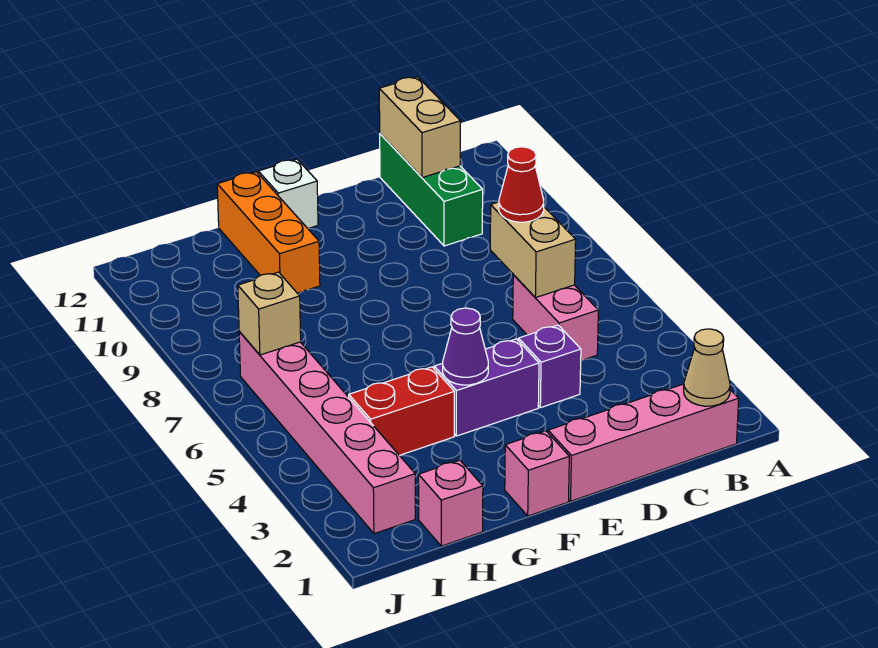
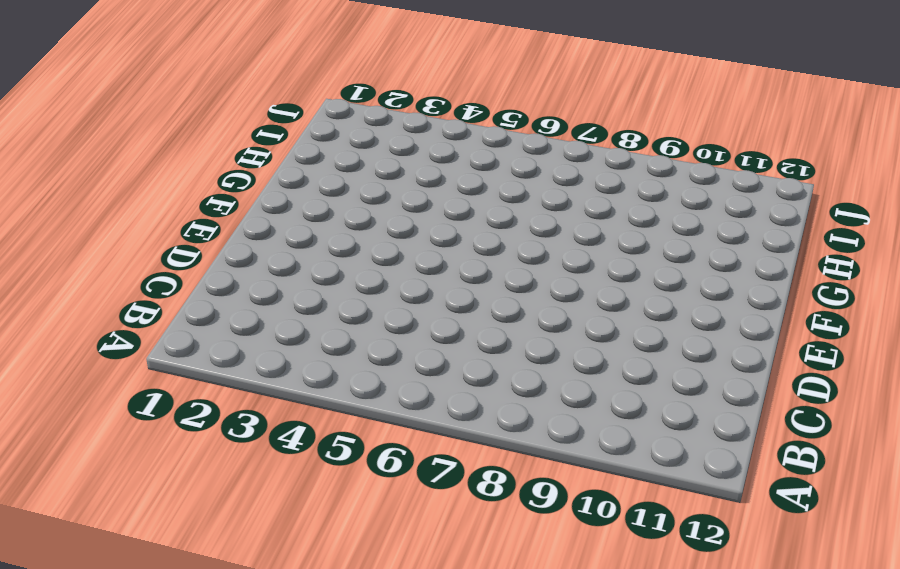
none -> pink 1x4 brick [548,384,739,501]
none -> pink 1x2 brick [513,275,598,361]
none -> green 1x3 brick [380,134,483,246]

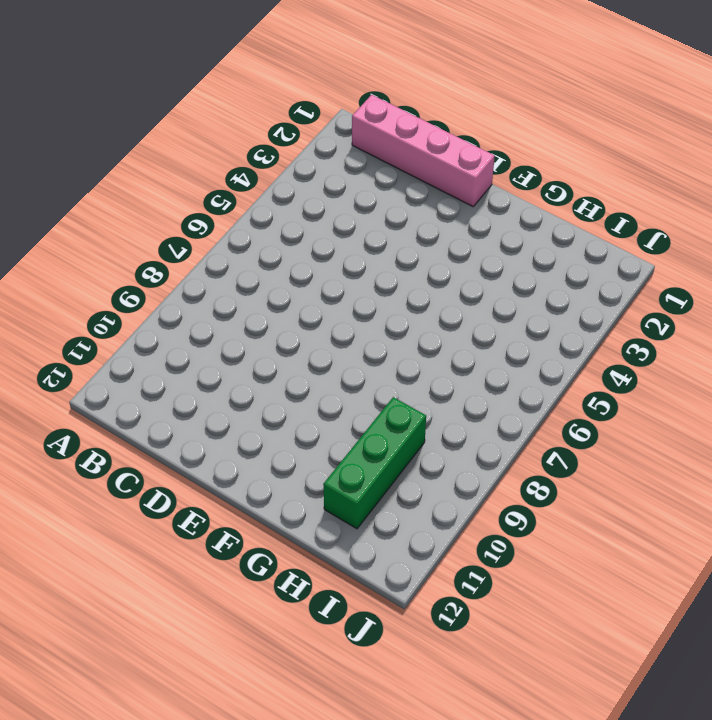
green 1x3 brick [323,397,426,529] -> green 1x3 brick moved to [380,134,483,246]
none -> pink 1x2 brick [513,275,598,361]
none -> purple 1x1 brick [518,325,581,408]
none -> purple 1x2 brick [434,339,539,436]

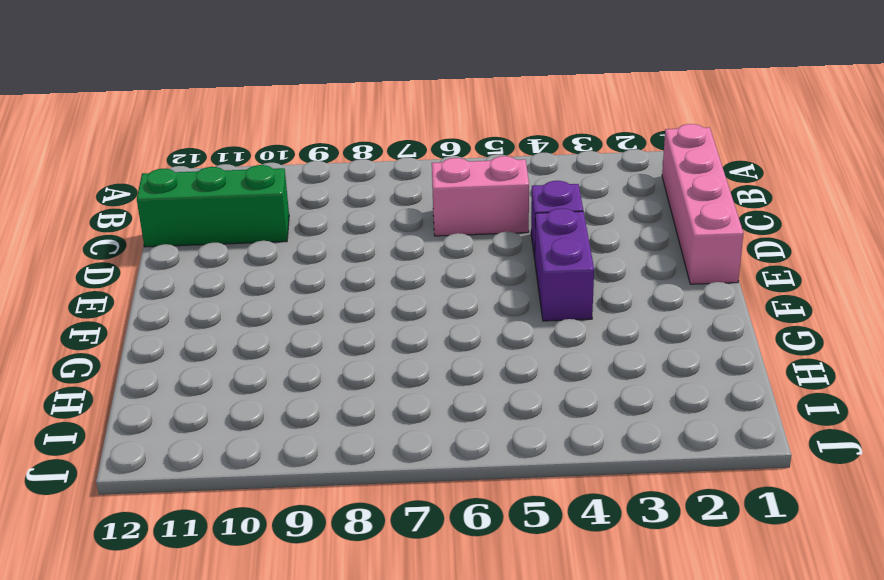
none -> pink 1x1 brick [505,431,569,516]
none -> white 1x1 brick [258,159,318,229]
none -> red 1x2 brick [348,367,454,455]

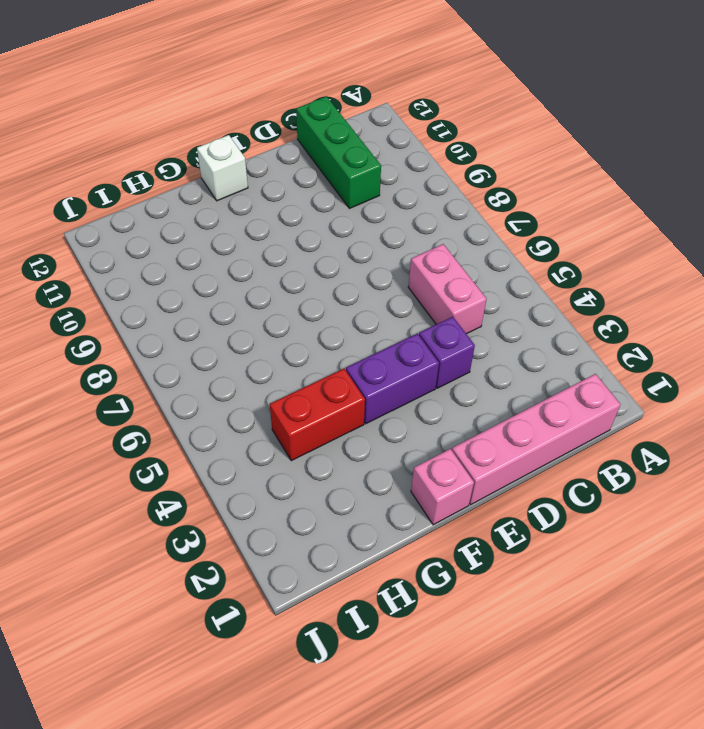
none -> orange 1x3 brick [217,172,320,293]
none -> pink 1x1 brick [418,460,483,546]
none -> pink 1x6 brick [239,331,415,534]

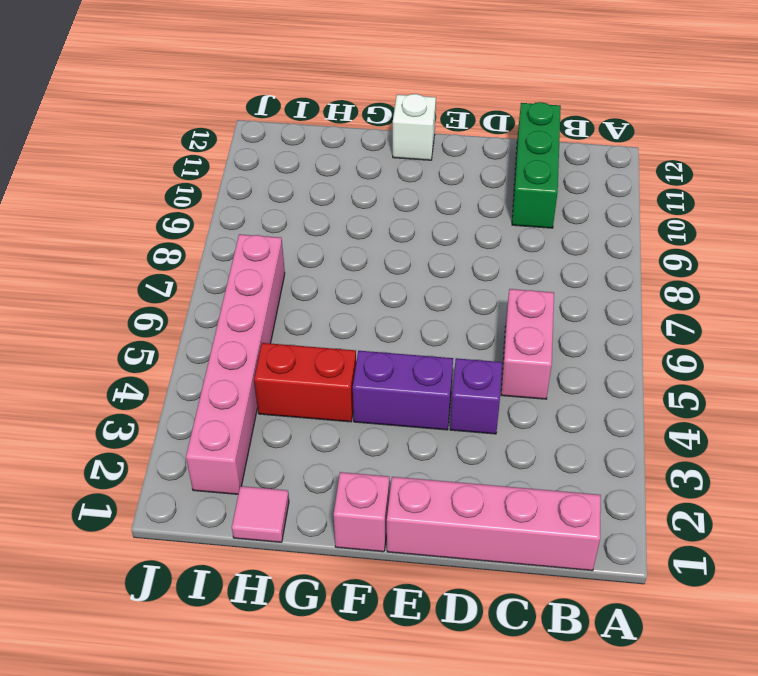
pink 1x1 tile [232,486,289,542] -> pink 1x1 brick [418,460,483,546]
none -> orange 1x3 brick [217,172,320,293]
none -> tan 1x1 cone [684,329,730,406]
none -> tan 1x2 brick [490,202,576,298]

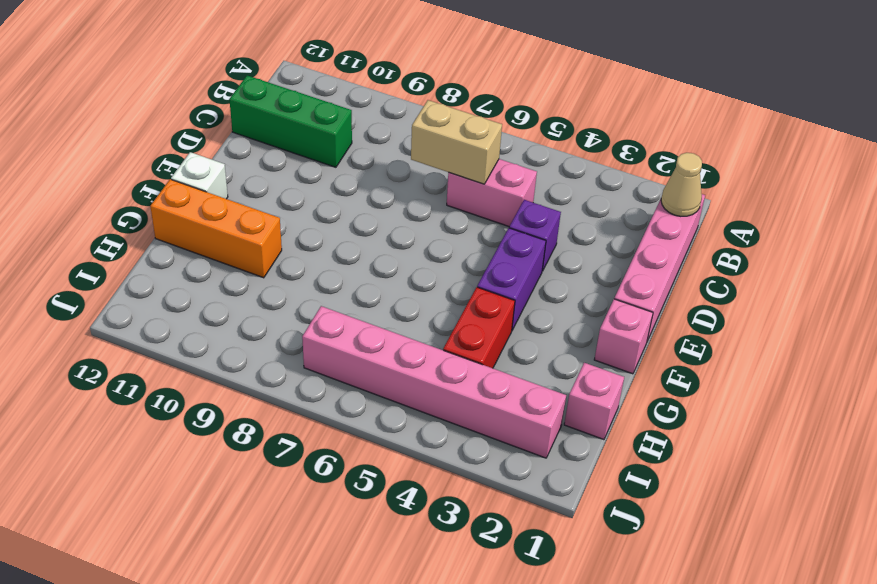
none -> tan 1x2 brick [379,77,460,178]
none -> purple 1x1 cone [443,308,488,385]
none -> tan 1x1 brick [238,272,301,355]

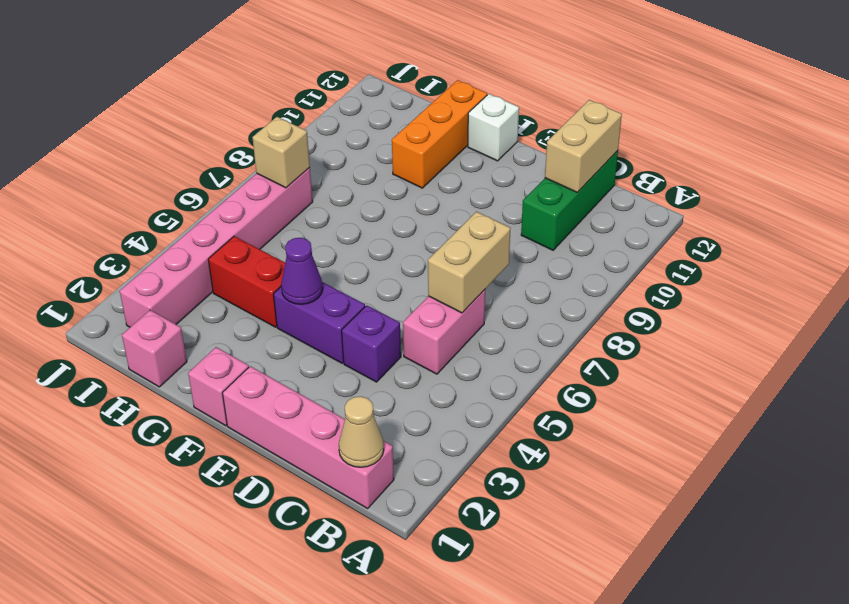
none -> red 1x1 cone [499,147,544,222]

